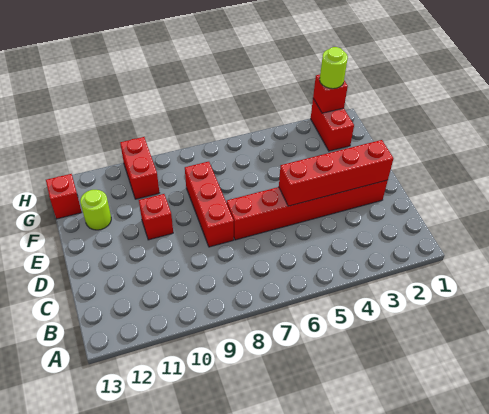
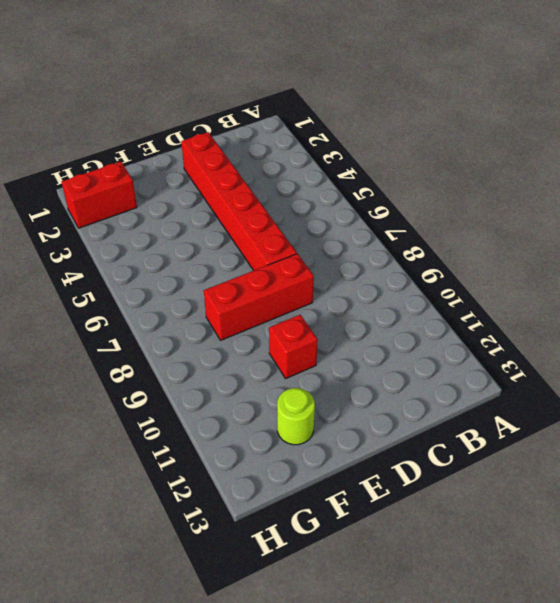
none -> red 1x2 brick [120,137,159,199]
none -> red 1x1 brick [46,174,82,219]

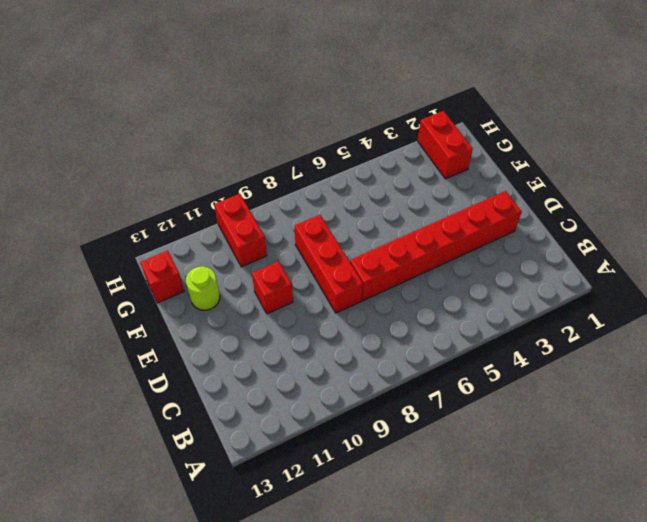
none -> red 1x4 brick [279,140,393,206]
none -> red 1x1 brick [313,75,348,113]

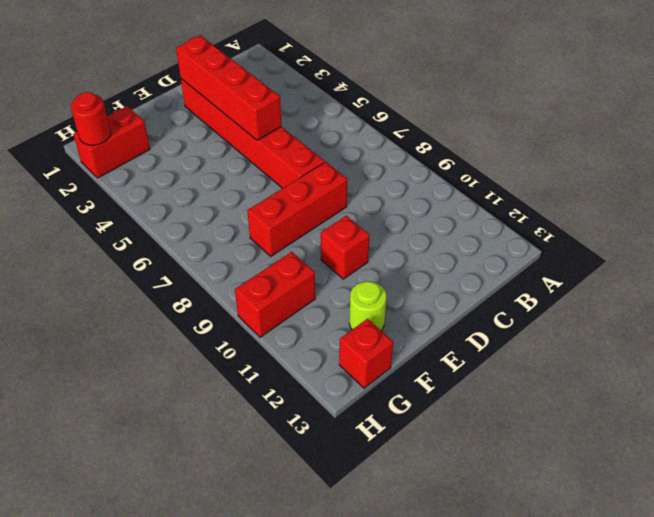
red 1x1 round brick [71,92,111,145] -> red 1x1 brick [313,75,348,113]
none -> lime 1x1 round brick [320,47,348,89]

